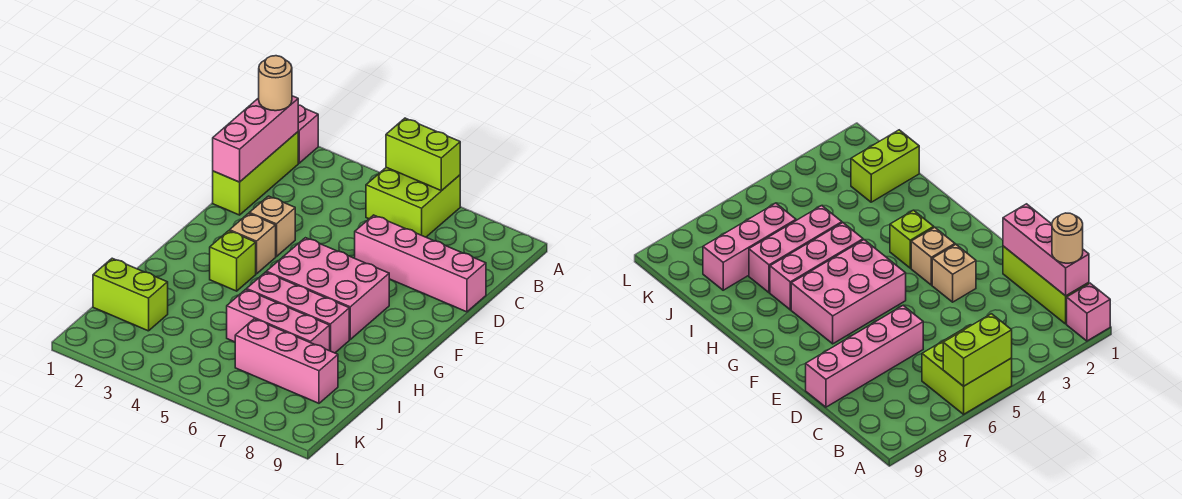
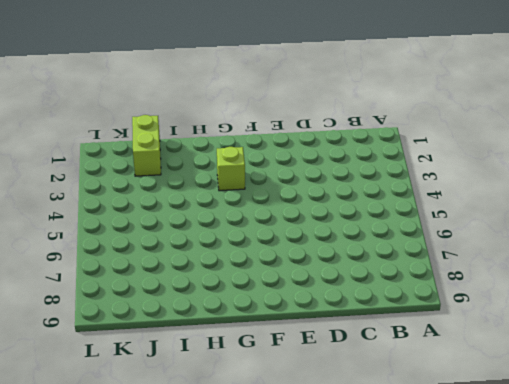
none -> pink 1x1 brick [298,105,318,163]
none -> lime 2x2 brick [366,167,460,237]
none -> lime 1x3 brick [213,132,298,215]

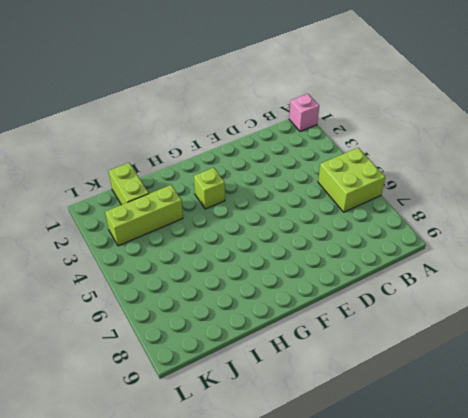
lime 1x3 brick [105,185,183,246] -> lime 1x3 brick moved to [213,132,298,215]
none -> pink 1x4 brick [355,215,486,312]
none -> tan 1x1 brick [249,196,295,257]
none -> tan 1x1 brick [230,213,276,274]

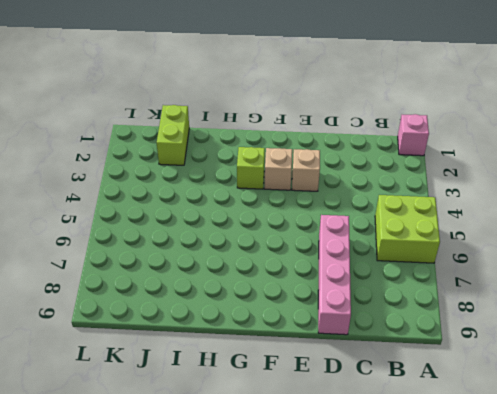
none -> lime 1x3 brick [213,132,298,215]
none -> pink 2x3 brick [267,238,389,339]
none -> pink 1x3 brick [247,272,349,353]

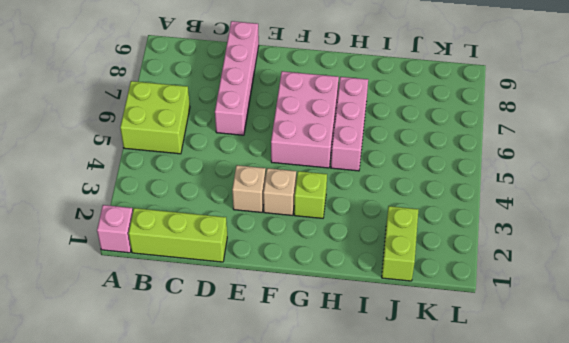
none -> pink 1x3 brick [227,289,330,351]
none -> pink 1x3 brick [235,319,338,403]
none -> lime 1x2 brick [386,118,460,191]

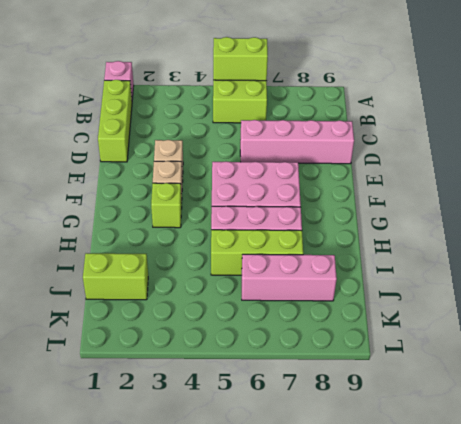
lime 1x3 brick [211,230,303,275] -> pink 1x3 brick [227,289,330,351]
none -> pink 1x3 brick [213,96,298,182]
none -> tan 1x1 round brick [259,56,292,111]

